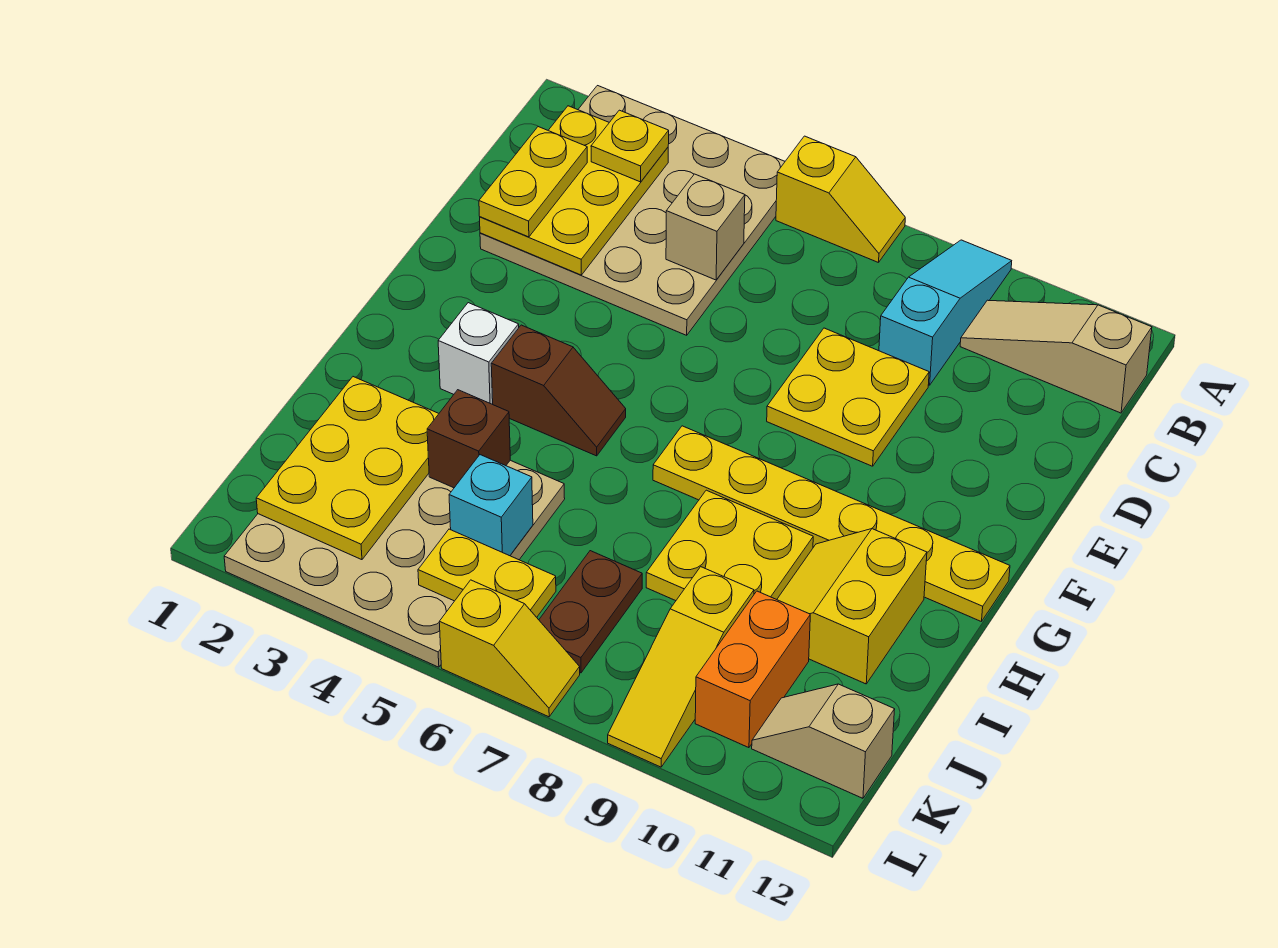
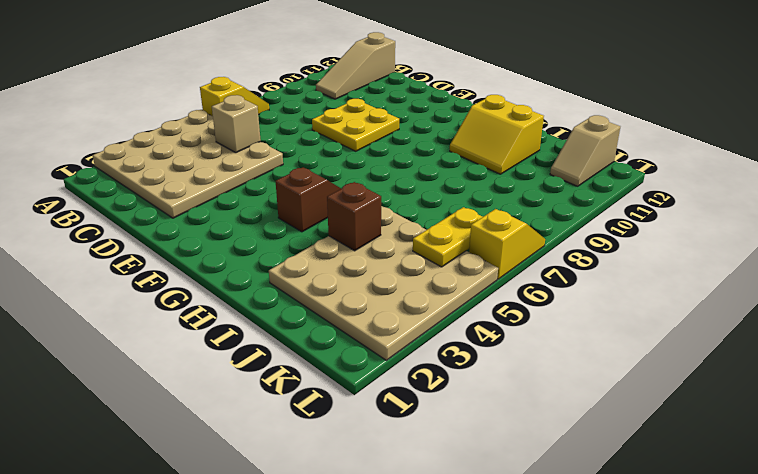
none -> cyan 1x3 slope [879,240,1012,385]
none -> white 1x1 brick [438,303,519,404]
none -> yellow 1x6 plate [653,426,1010,622]

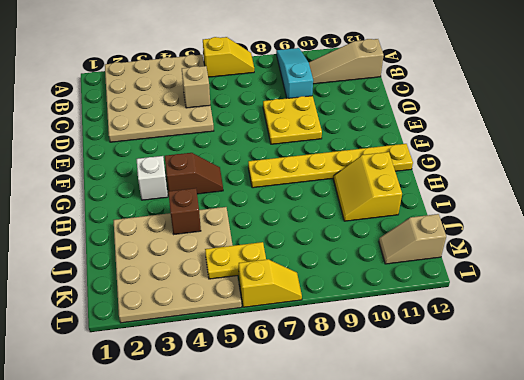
none -> yellow 2x2 plate [646,490,813,601]
none -> brown 1x2 plate [539,551,642,673]
none -> yellow 1x3 slope [608,567,754,767]

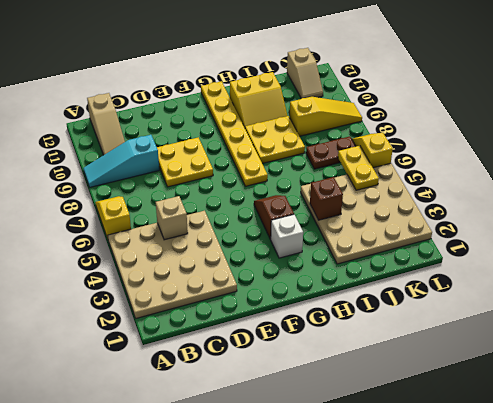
none -> orange 1x2 brick [695,591,810,748]
none -> yellow 2x3 plate [480,106,668,275]
none -> yellow 2x3 plate [256,377,439,560]

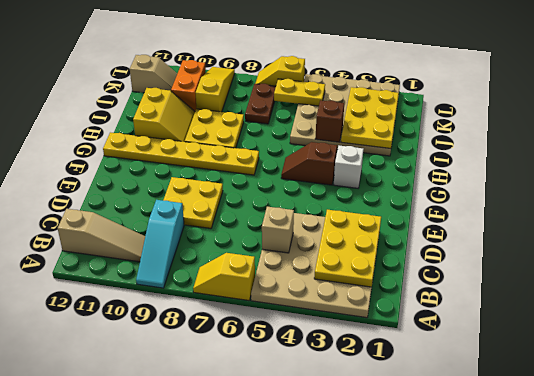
none -> cyan 1x1 brick [449,455,533,556]
none -> yellow 1x1 plate [591,110,669,182]
none -> yellow 1x2 plate [479,127,587,237]

